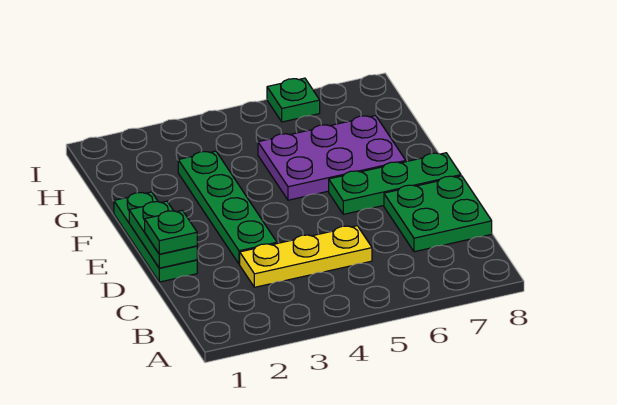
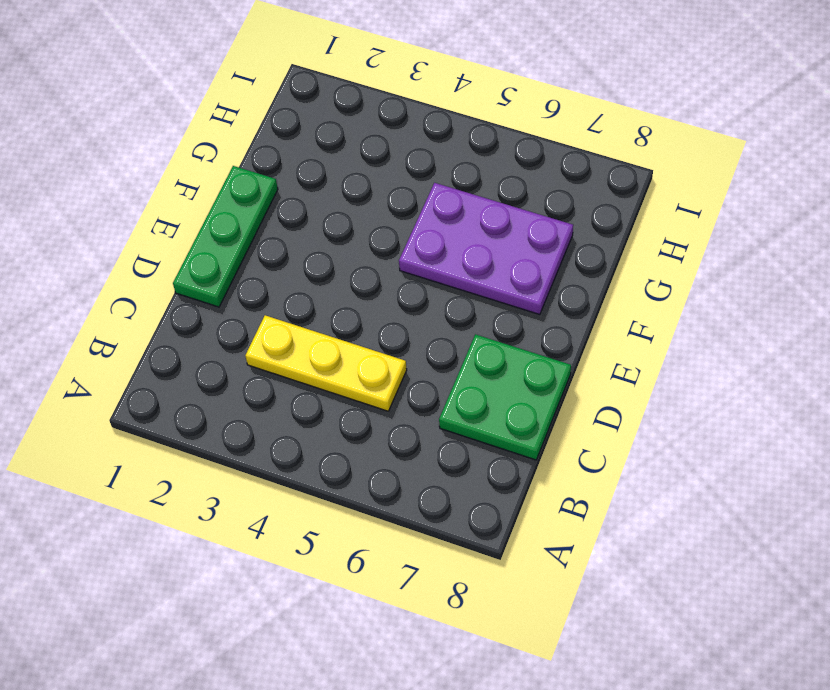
none -> green 1x4 plate [178,151,277,264]
none -> green 1x3 plate [329,153,461,214]

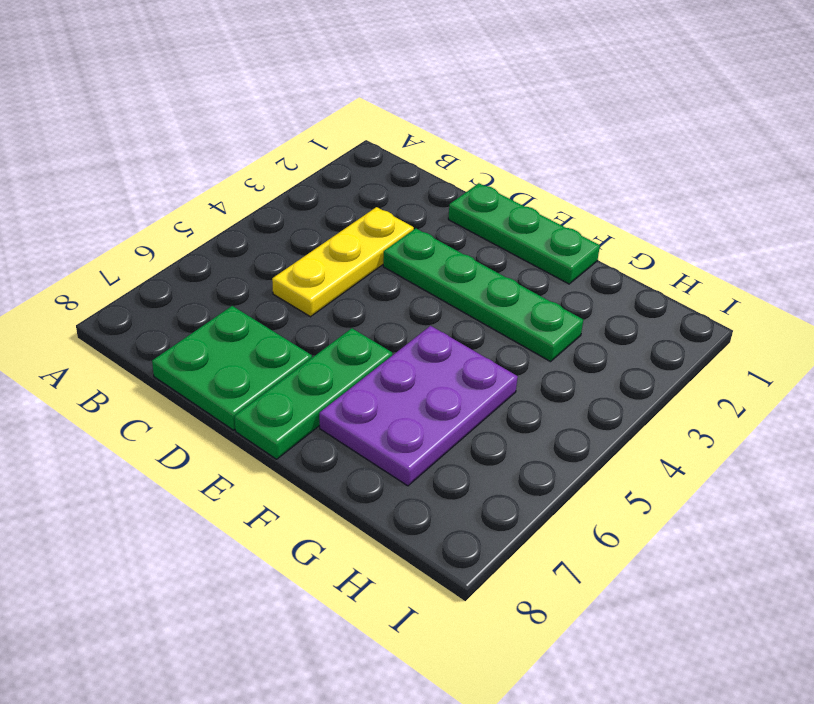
none -> green 1x1 plate [267,78,320,122]
none -> green 1x2 plate [129,201,197,268]

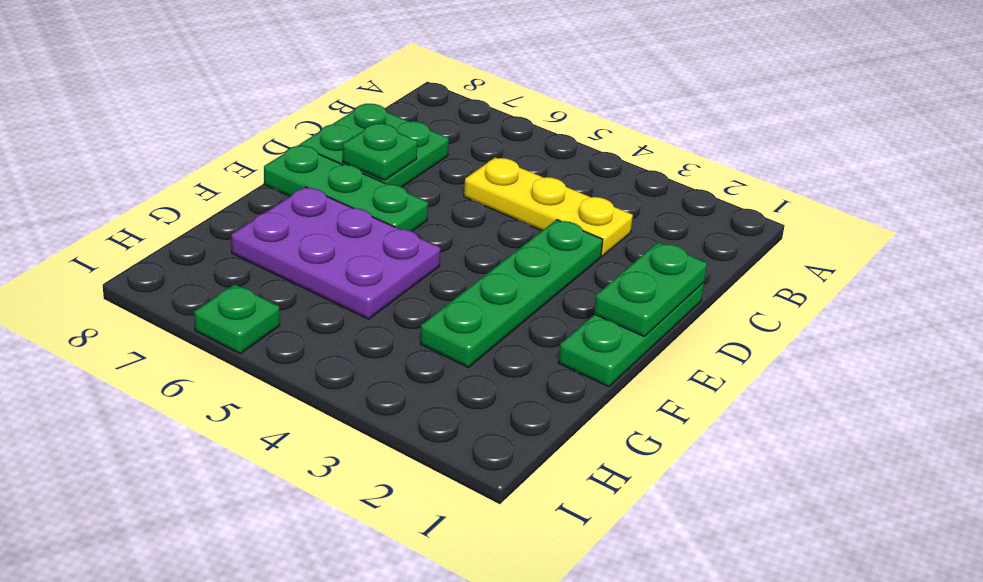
green 1x1 plate [343,123,417,180] -> green 1x1 plate moved to [145,210,197,254]

